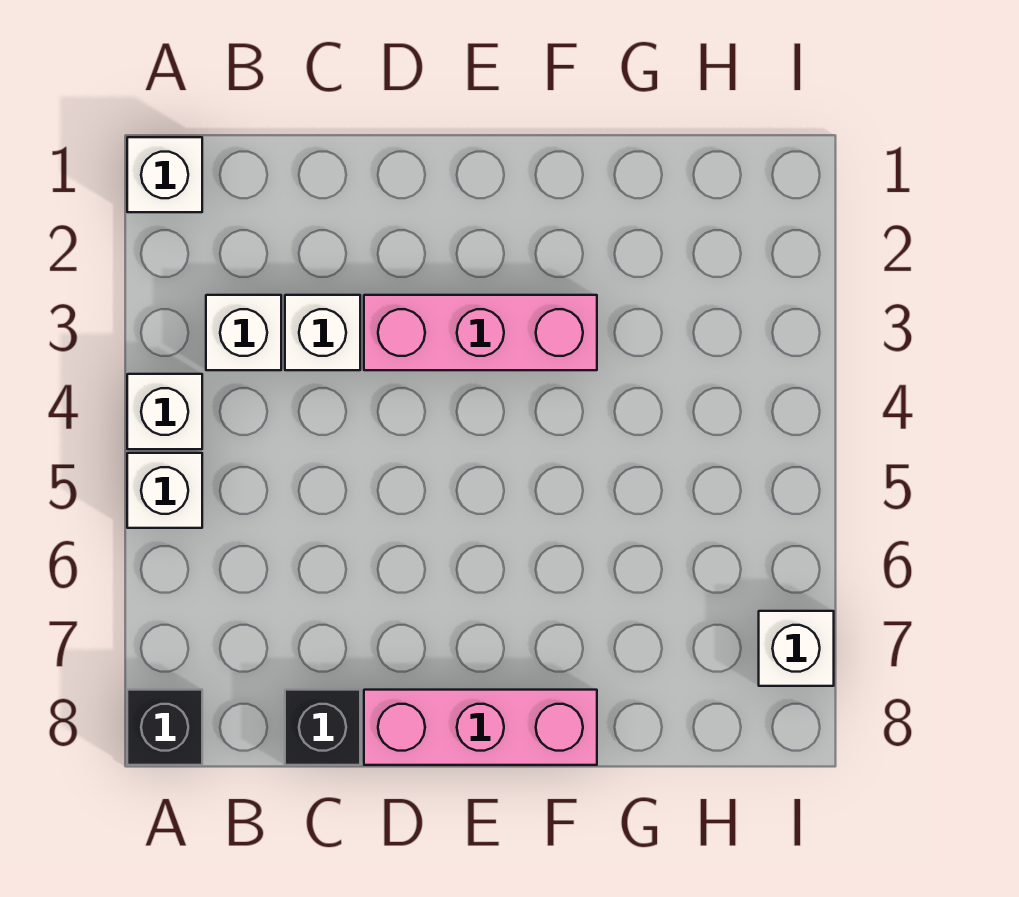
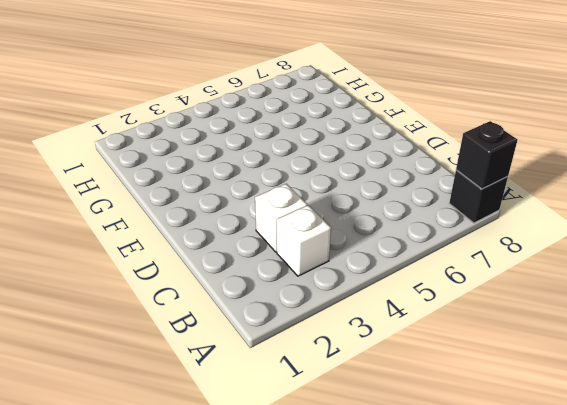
black 1x1 brick [456,121,517,189] -> black 1x1 brick moved to [285,690,360,765]
none -> white 1x1 brick [127,137,202,212]
none -> white 1x1 brick [127,374,202,449]

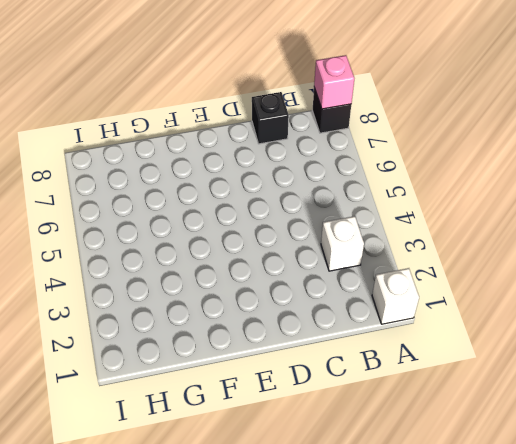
pink 1x1 brick [314,55,354,109] -> none
none -> white 1x1 brick [127,374,202,449]
none -> white 1x1 brick [127,453,202,528]

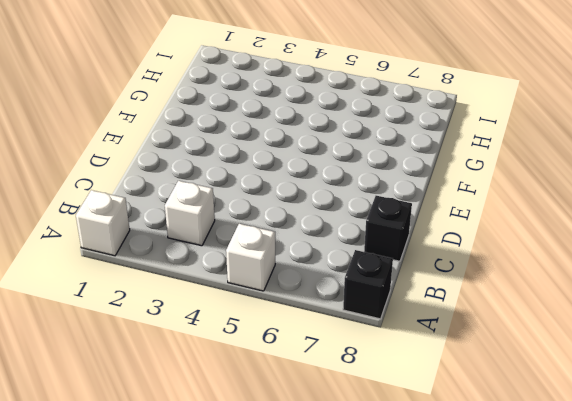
none -> white 1x1 brick [127,374,202,449]
none -> white 1x1 brick [285,295,360,370]

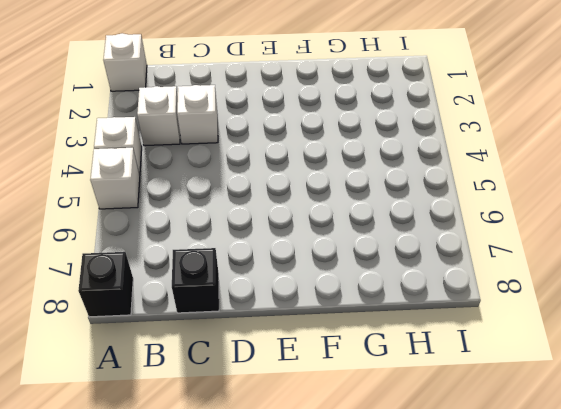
none -> pink 1x3 brick [364,295,597,370]
none -> pink 1x3 brick [364,690,597,765]

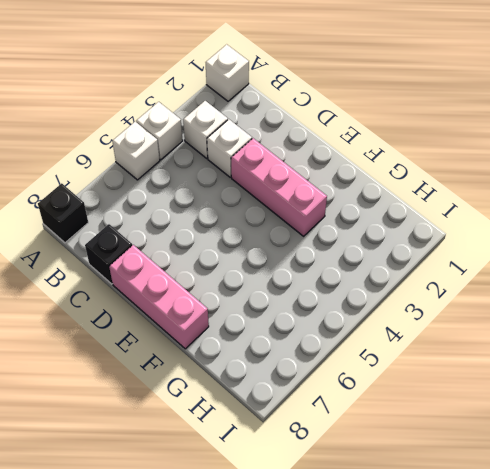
none -> white 1x1 brick [759,611,834,686]

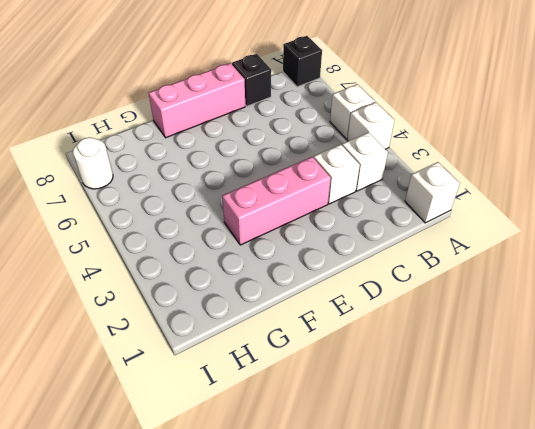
white 1x1 round brick [73,137,113,189] -> white 1x1 brick [759,611,834,686]

